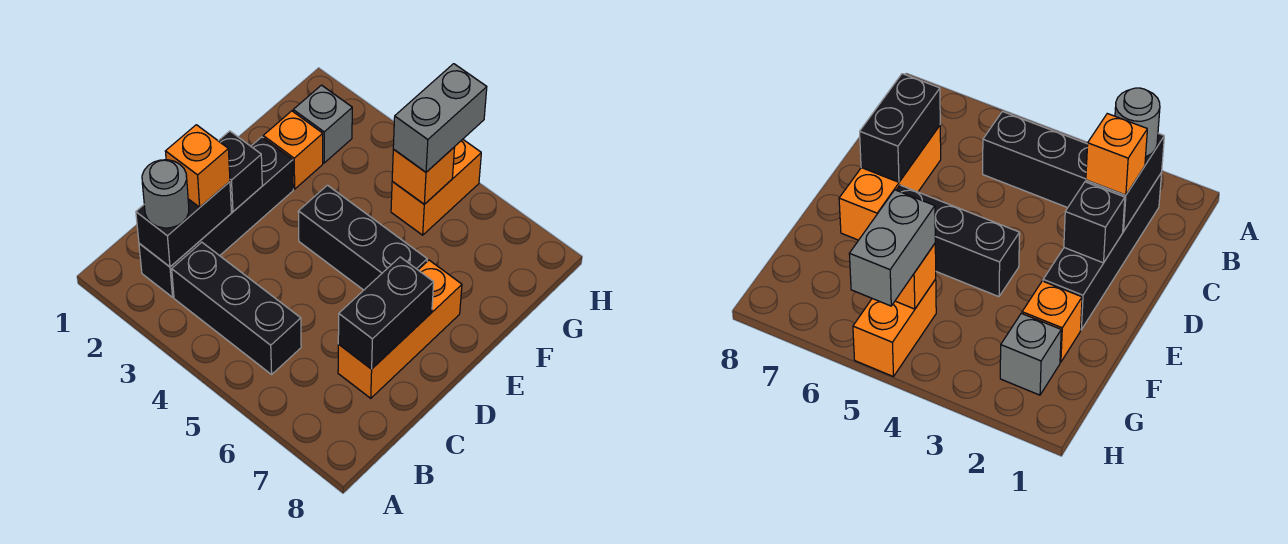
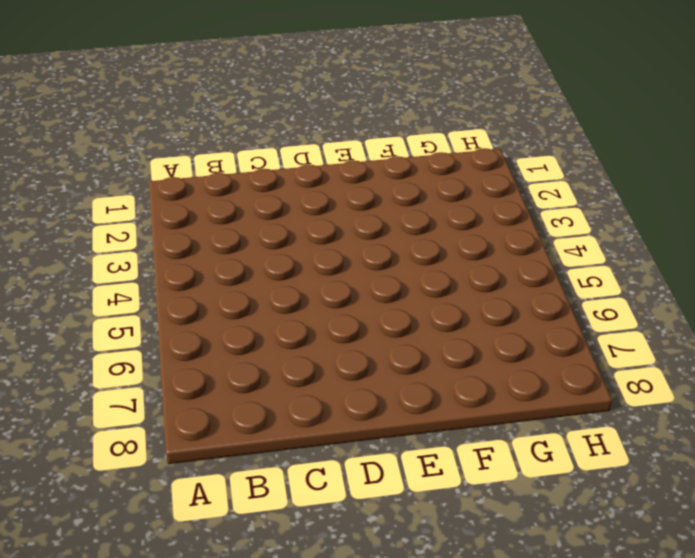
none -> black 1x4 brick [139,137,293,297]
none -> black 1x3 brick [172,242,301,374]
none -> orange 1x3 brick [338,260,462,398]

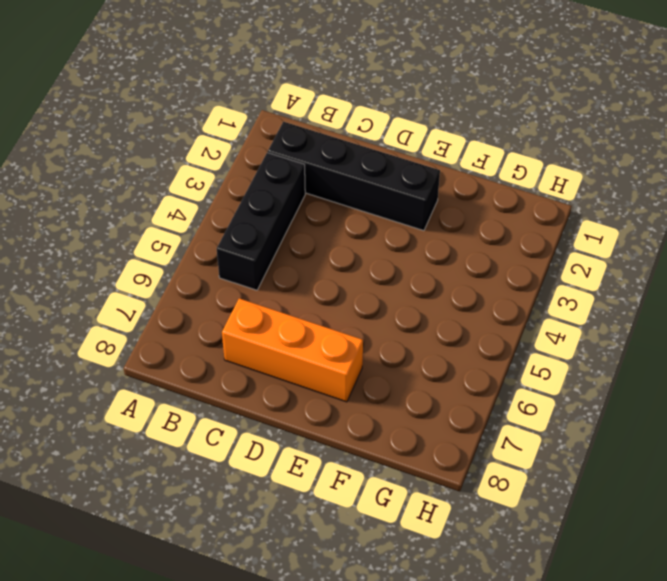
none -> black 1x3 brick [298,185,427,290]
none -> orange 1x1 brick [263,111,323,189]
none -> grey 1x1 brick [293,85,352,163]

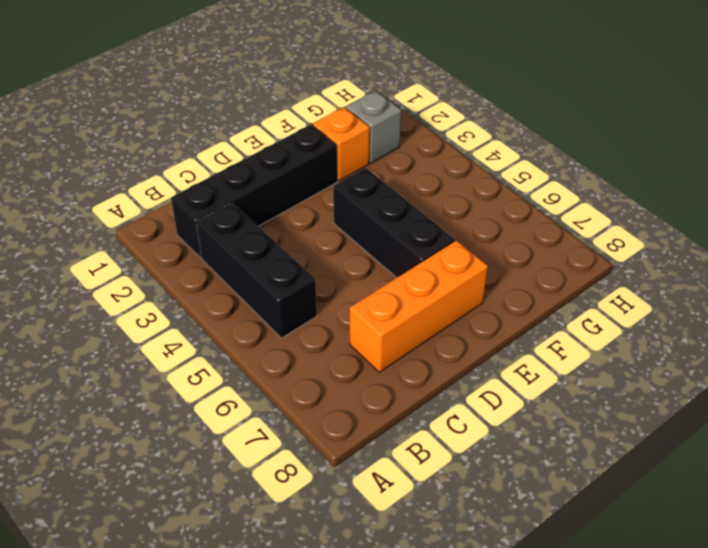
none -> orange 1x2 brick [391,139,481,235]
none -> black 1x2 brick [136,182,231,267]
none -> black 1x2 brick [338,257,434,369]

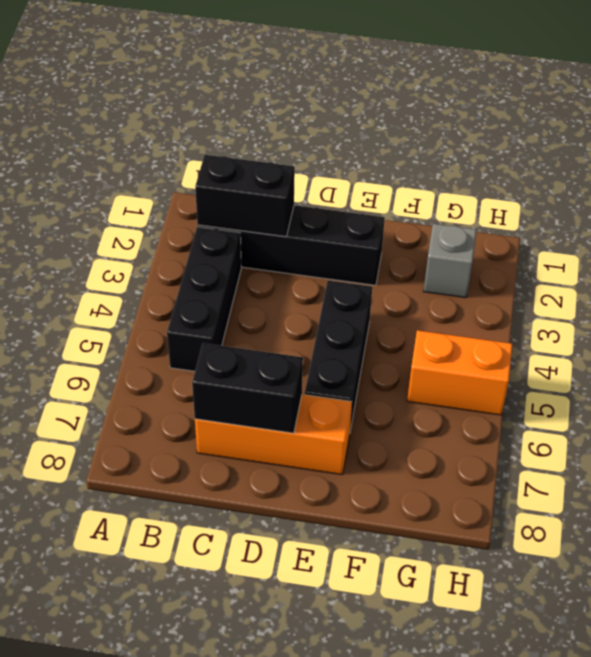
none -> orange 1x1 brick [263,111,323,189]
none -> black 1x1 brick [219,131,262,211]
none -> orange 1x1 brick [392,147,455,204]

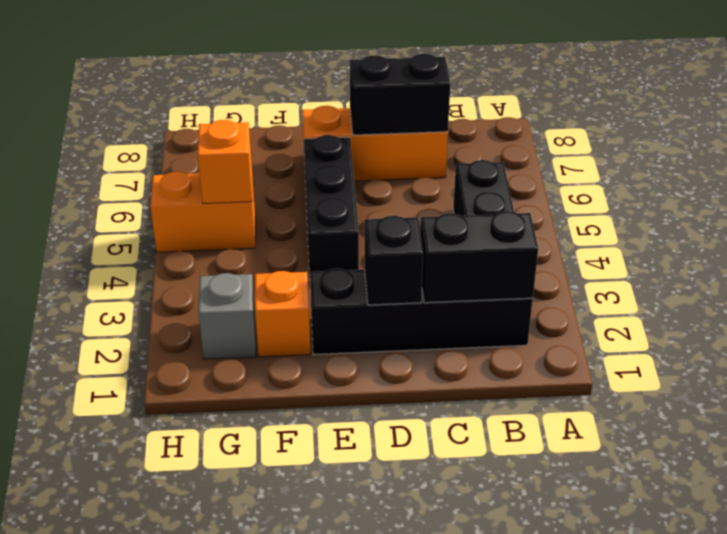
none -> grey 1x1 round brick [142,160,189,228]
none -> orange 1x1 brick [165,125,230,207]
none -> grey 1x2 brick [393,64,487,172]

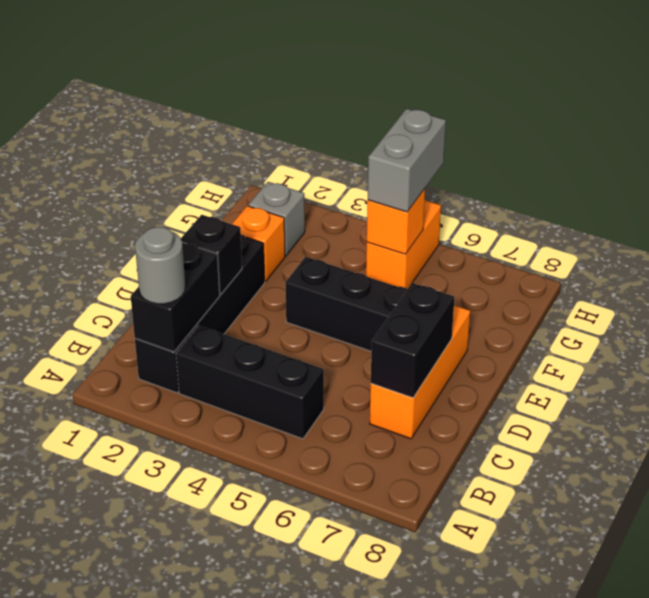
none -> orange 1x1 brick [165,125,230,207]

